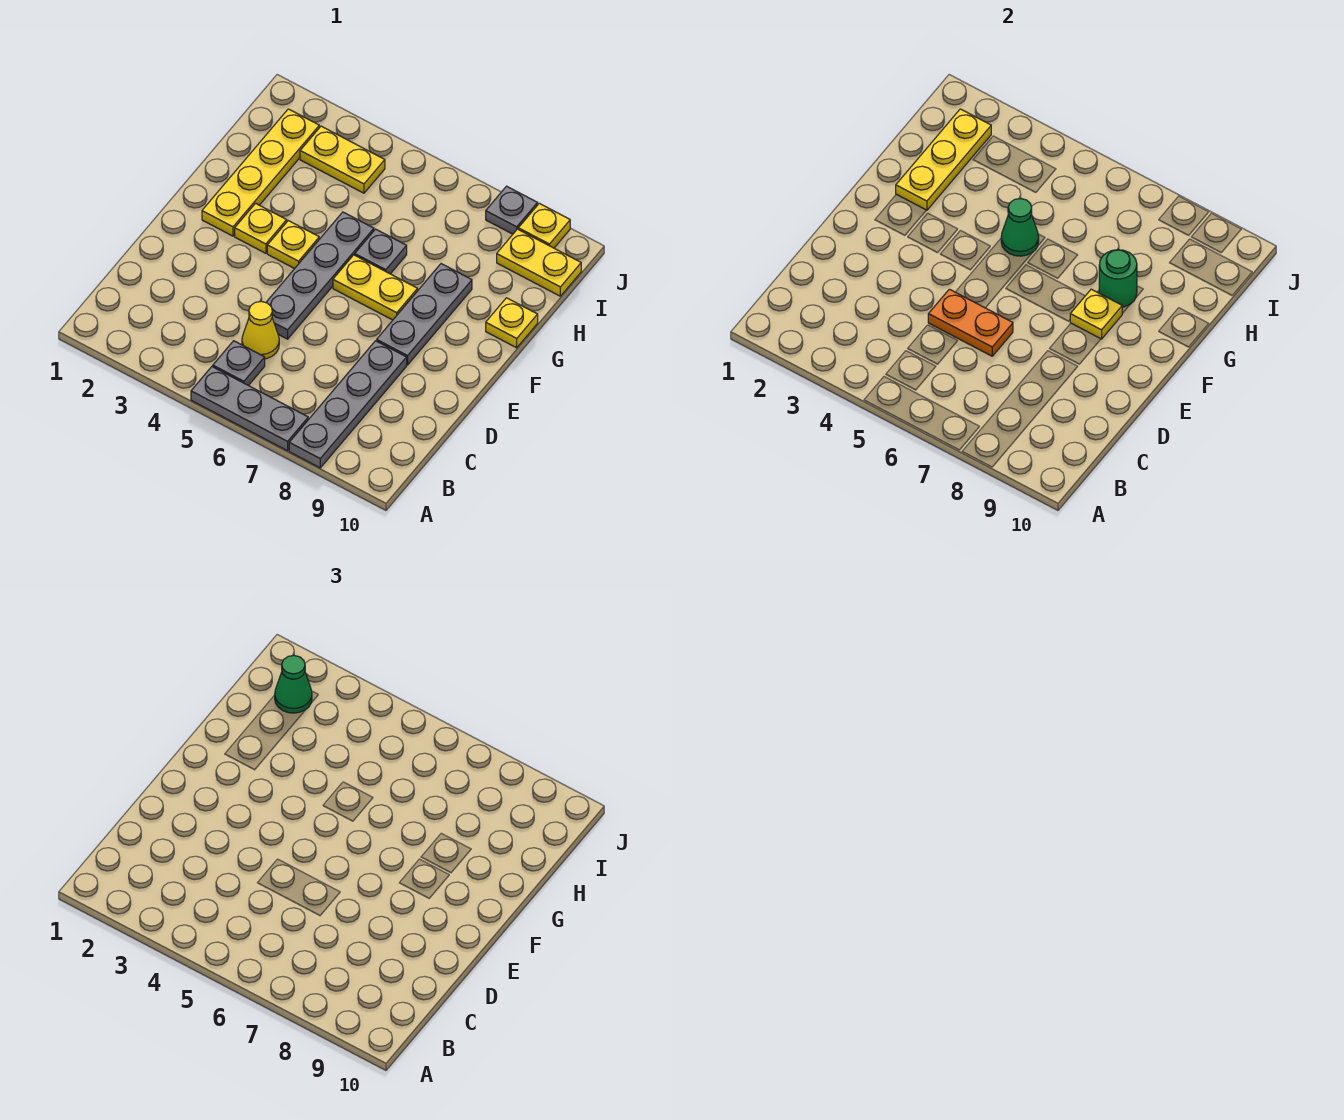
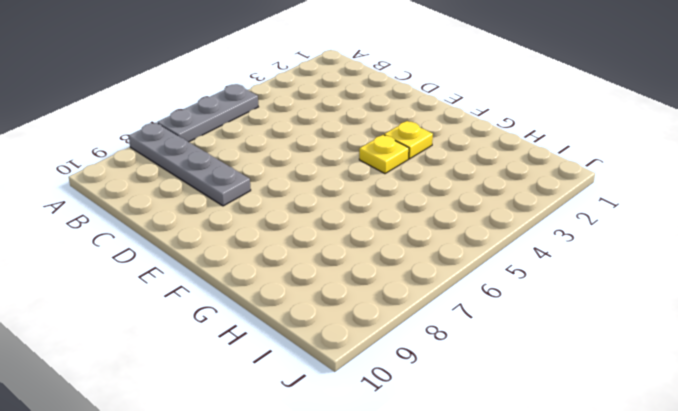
none -> grey 1x1 plate [213,341,265,386]
none -> yellow 1x1 cone [242,301,279,359]
none -> grey 1x4 plate [266,212,374,339]

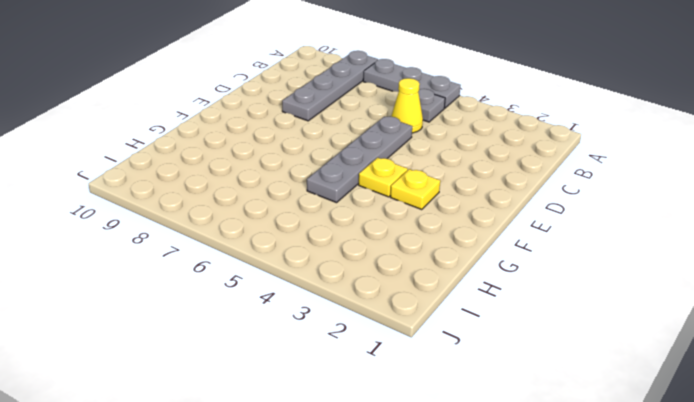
none -> grey 1x3 plate [377,264,472,365]
none -> yellow 1x4 plate [202,109,319,236]
none -> yellow 1x2 plate [333,255,418,320]

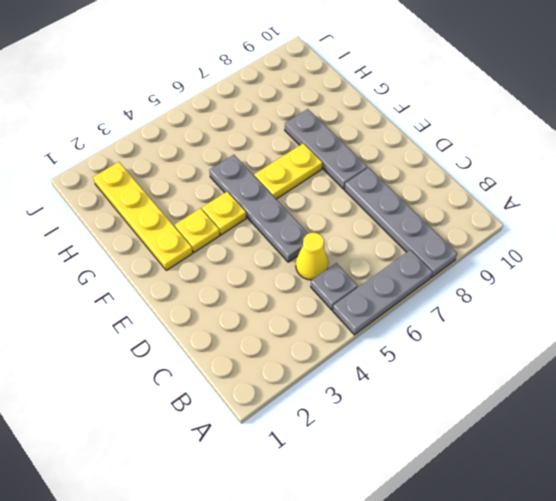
none -> grey 1x1 plate [355,229,407,274]
none -> yellow 1x1 plate [486,298,538,348]
none -> yellow 1x2 plate [300,126,385,193]

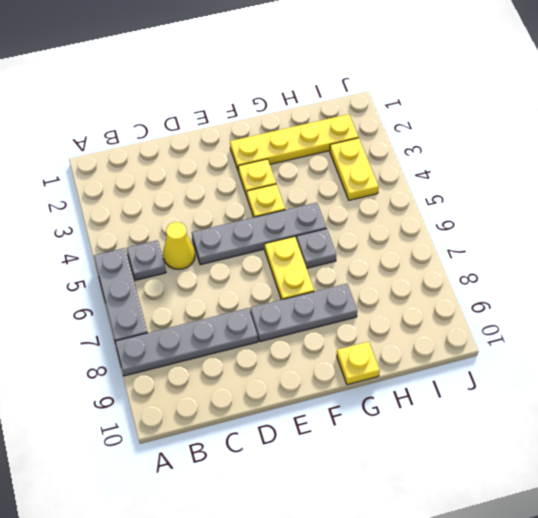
none -> yellow 1x2 plate [497,229,581,296]
none -> grey 1x1 plate [486,186,538,234]
none -> yellow 1x1 plate [518,203,570,248]

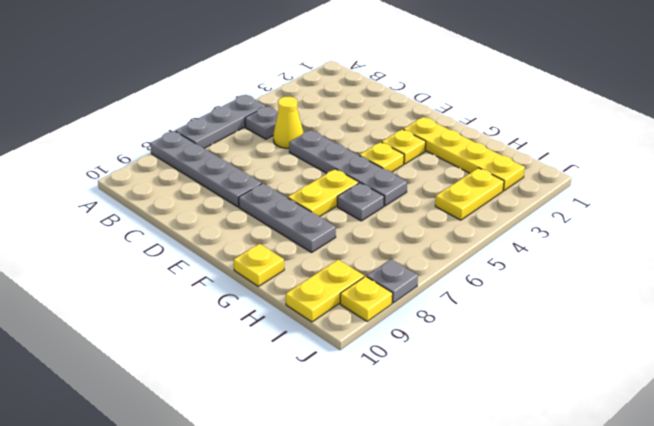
none -> orange 1x2 plate [928,289,1013,356]
none -> yellow 1x1 plate [1070,289,1122,339]
none -> yellow 1x3 plate [896,109,991,210]

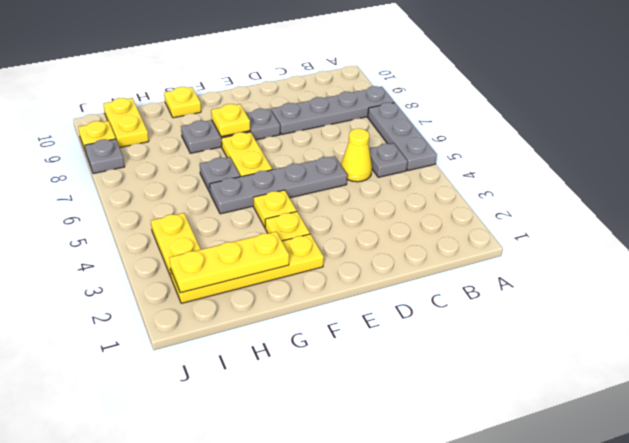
none -> orange 1x2 plate [928,289,1013,356]
none -> green 1x1 cone [1001,198,1039,256]
none -> green 1x1 round brick [1099,250,1137,307]

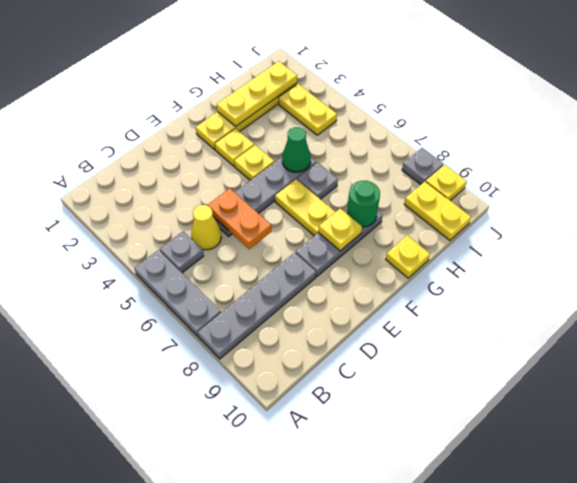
none -> green 1x1 cone [275,656,312,713]

